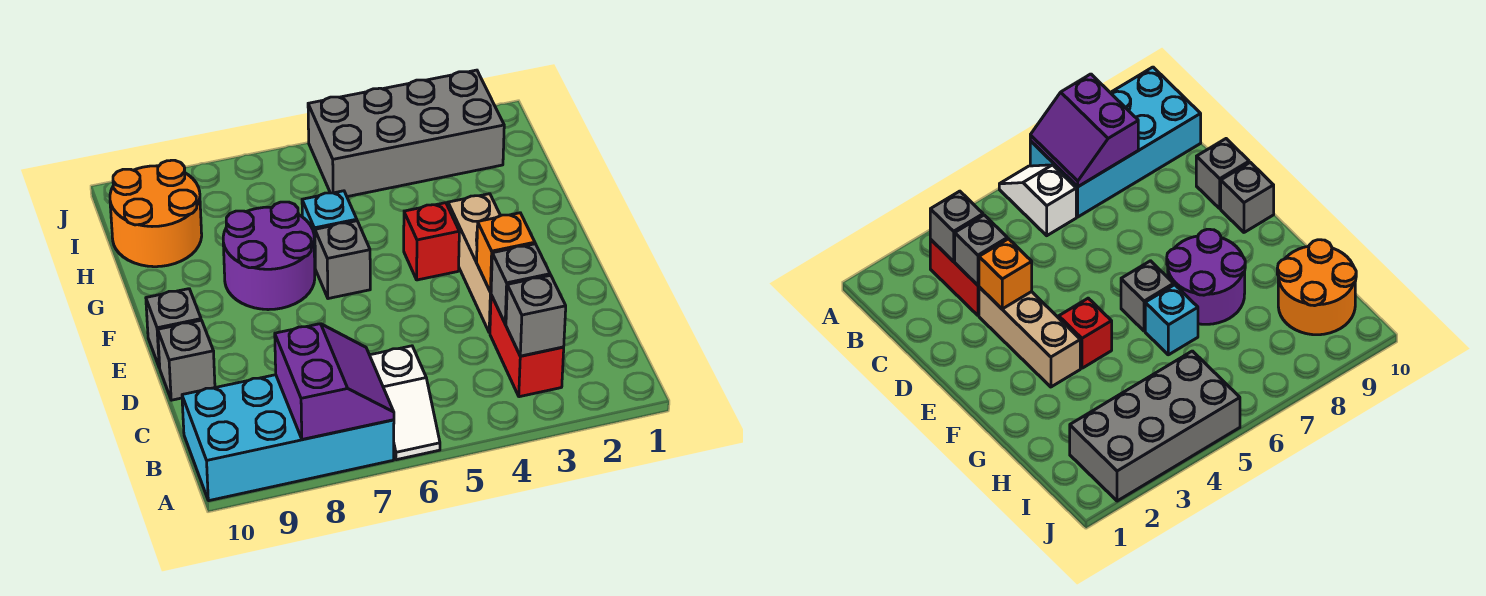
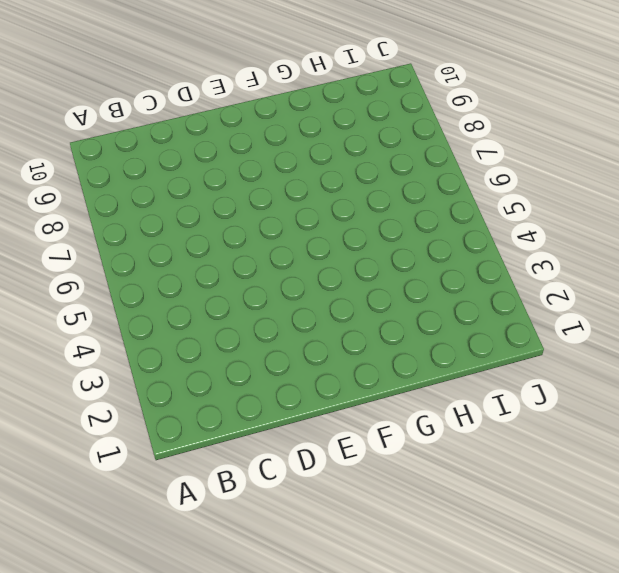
none -> white 1x2 slope [370,346,440,460]
none -> cyan 2x4 brick [182,375,394,501]
none -> red 1x2 brick [490,295,564,397]

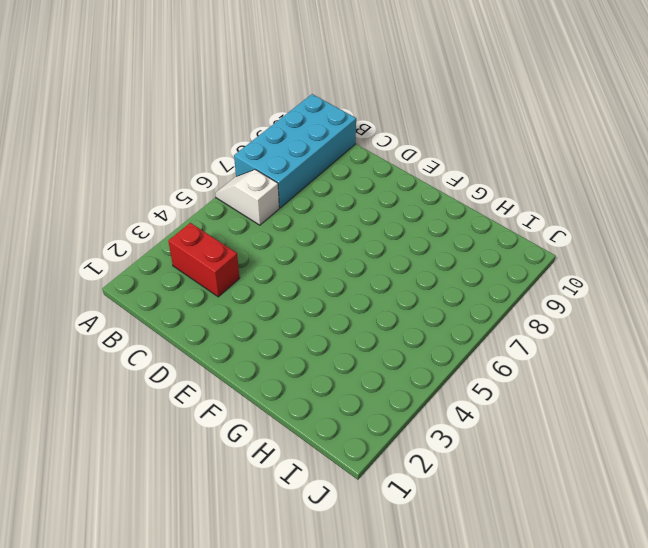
none -> tan 1x3 brick [448,194,500,333]
none -> grey 1x1 brick [158,320,215,400]
none -> grey 1x1 brick [146,289,201,368]

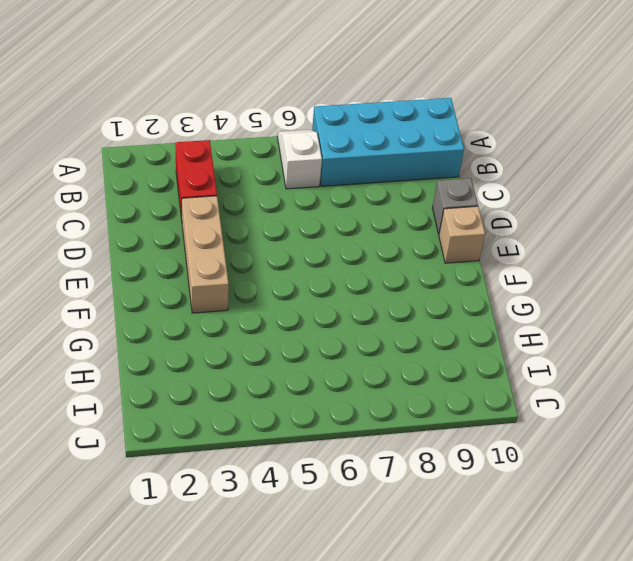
tan 1x1 brick [439,206,485,263] -> grey 1x1 brick [146,289,201,368]
none -> red 1x1 brick [404,203,459,280]
none -> grey 1x1 brick [315,221,370,299]
none -> purple 2x2 round brick [223,202,315,310]

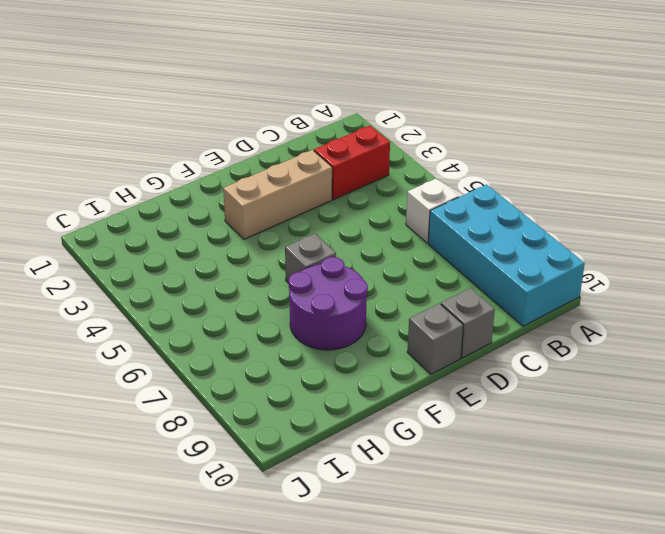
none -> red 1x1 brick [404,203,459,280]
none -> cyan 1x1 brick [302,191,357,256]
none -> orange 2x2 round brick [110,160,202,267]

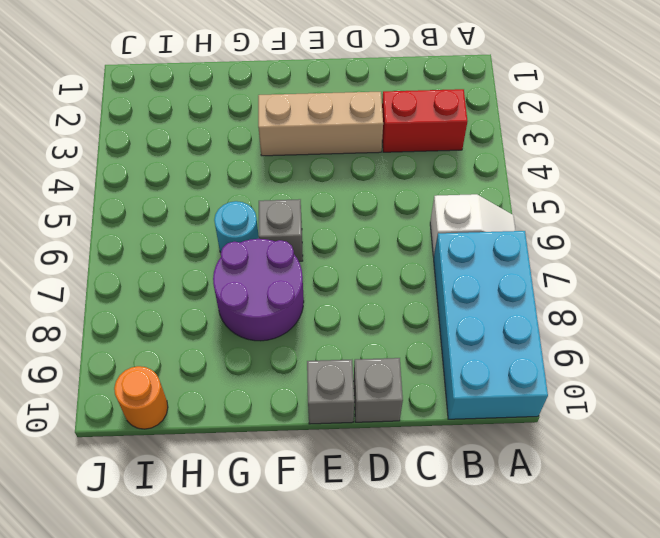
cyan 1x1 round brick [214,201,259,253] -> cyan 1x1 brick [302,191,357,256]
orange 1x1 round brick [114,366,168,429] -> orange 2x2 round brick [110,160,202,267]
none -> red 1x1 brick [404,203,459,280]
none -> grey 2x4 brick [308,70,504,197]
none -> purple 2x2 slope [275,324,394,439]

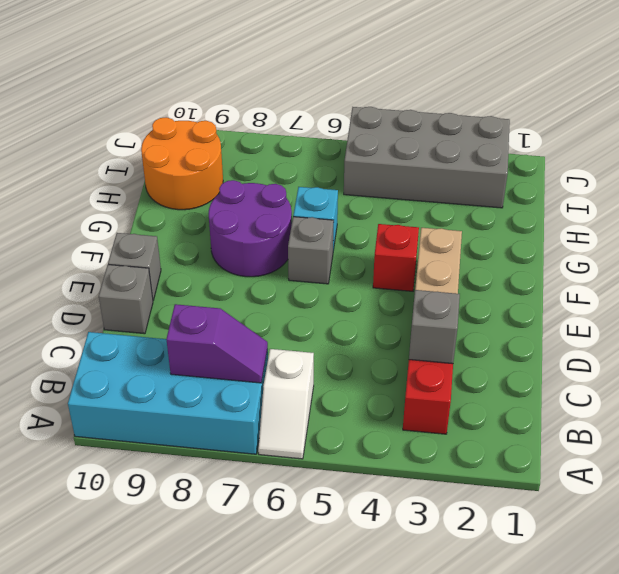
purple 1x2 slope [166,304,268,383] -> purple 2x2 slope [275,324,394,439]
none -> grey 1x1 brick [506,275,566,356]
none -> orange 1x1 brick [477,213,535,292]

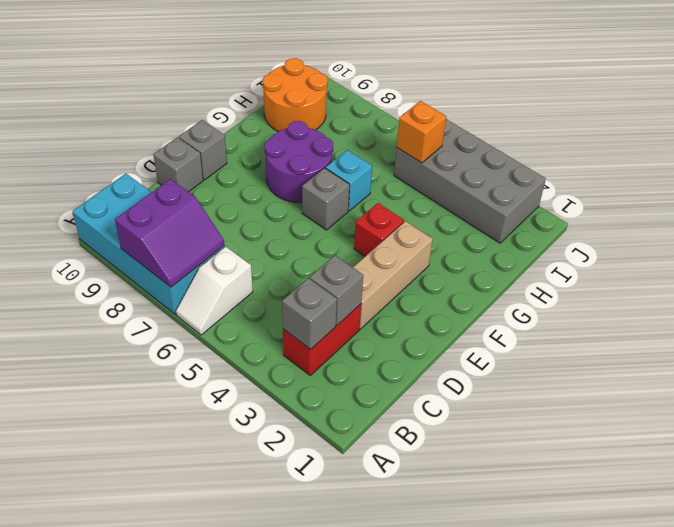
orange 1x1 brick [397,101,446,163] -> orange 1x1 brick moved to [477,213,535,292]

